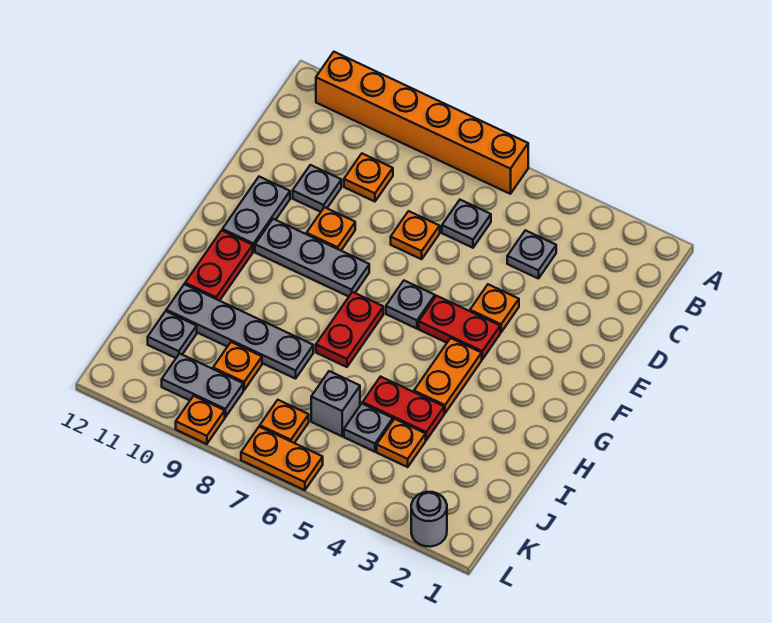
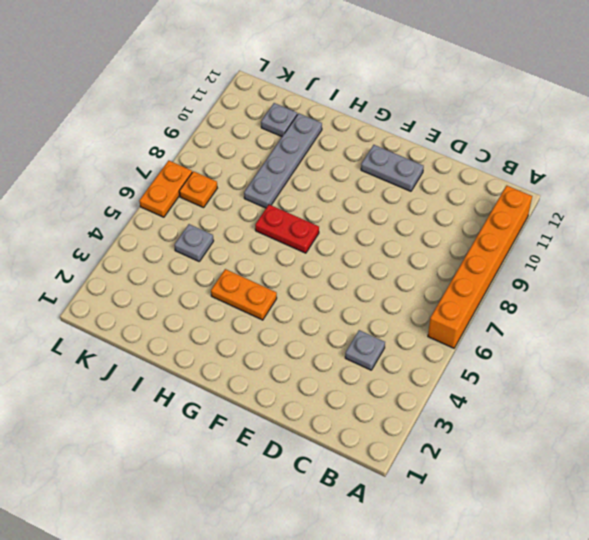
none -> grey 1x1 plate [442,200,491,248]
none -> orange 1x1 plate [344,154,393,202]
none -> orange 1x1 plate [391,211,440,259]

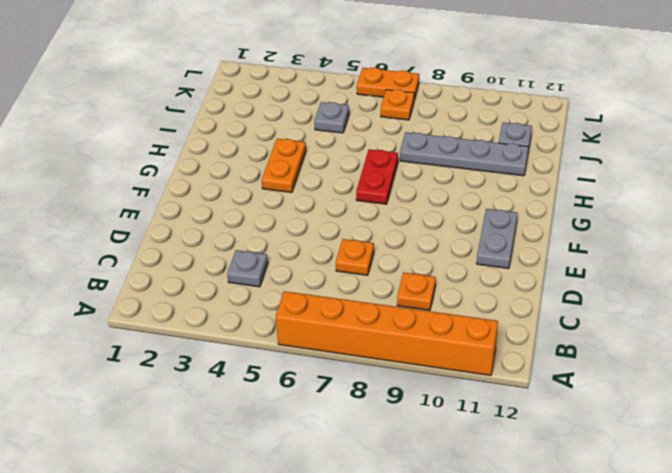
none -> grey 1x1 plate [442,200,491,248]
none -> grey 1x1 plate [293,165,341,212]
none -> orange 1x1 plate [470,284,519,332]

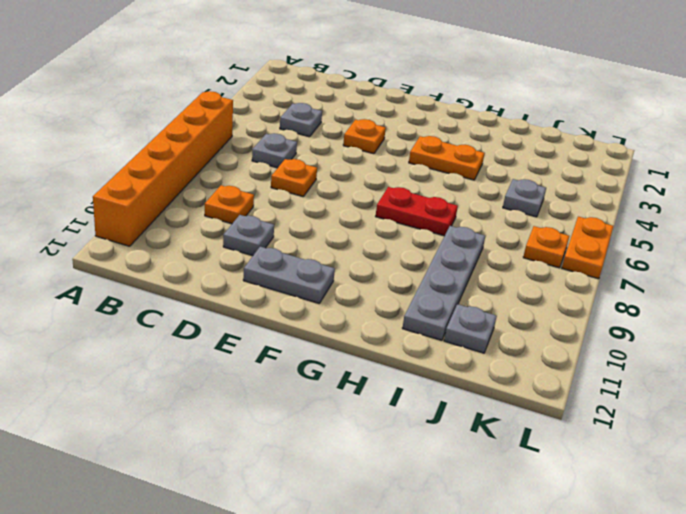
none -> orange 1x1 plate [307,207,355,250]
none -> red 1x2 plate [419,296,500,359]
none -> grey 1x1 plate [386,281,435,329]

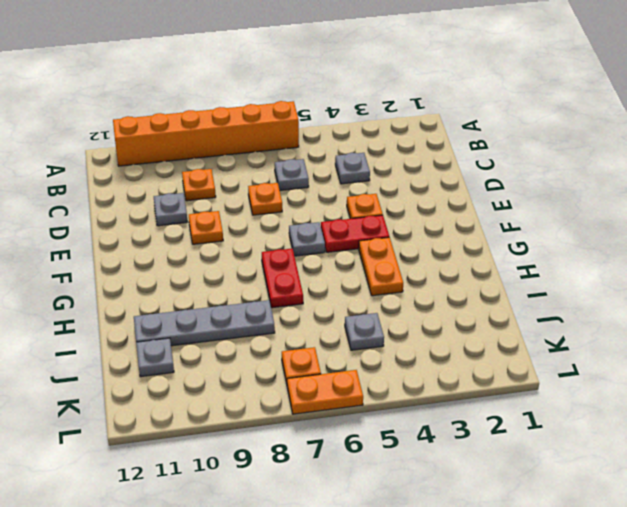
none -> grey 1x2 plate [222,177,290,252]
none -> grey 1x3 plate [255,219,369,297]
none -> red 1x2 plate [185,230,253,301]

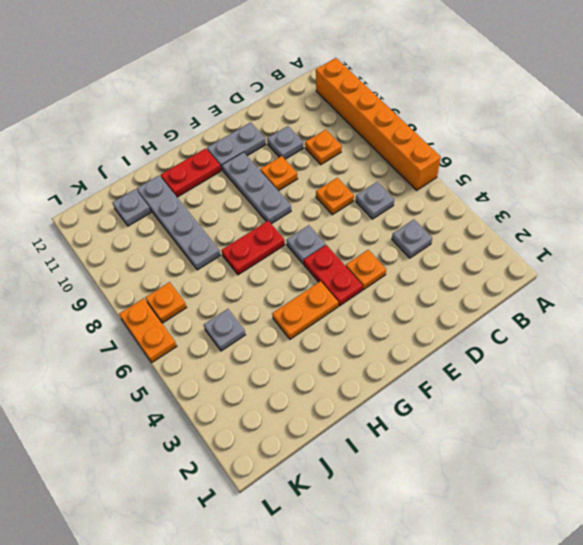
none -> red 1x2 plate [363,377,444,440]
none -> orange 1x1 plate [377,419,426,467]
none -> grey 1x1 brick [311,371,360,436]

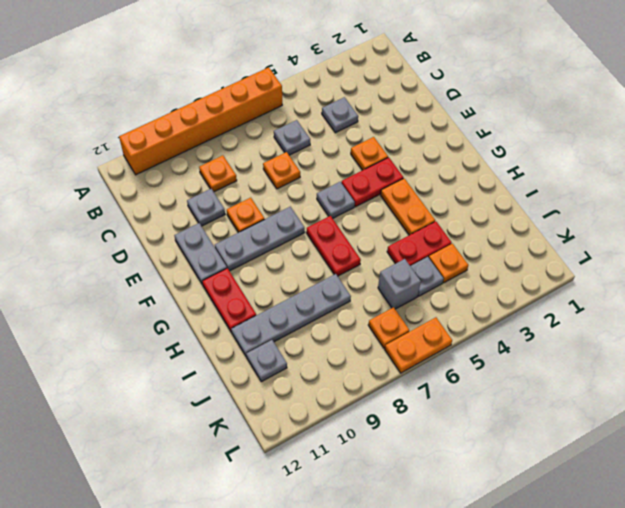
none -> orange 1x1 plate [213,342,262,390]
none -> grey 1x2 plate [162,354,243,417]
none -> grey 1x1 round brick [411,492,447,547]

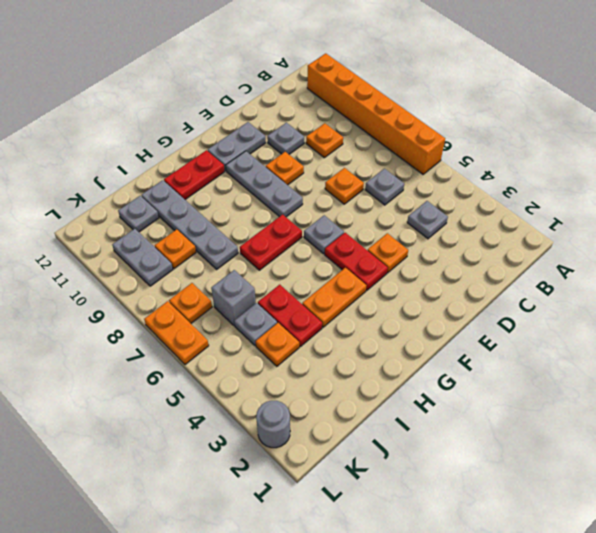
none -> orange 1x1 plate [176,396,225,444]

